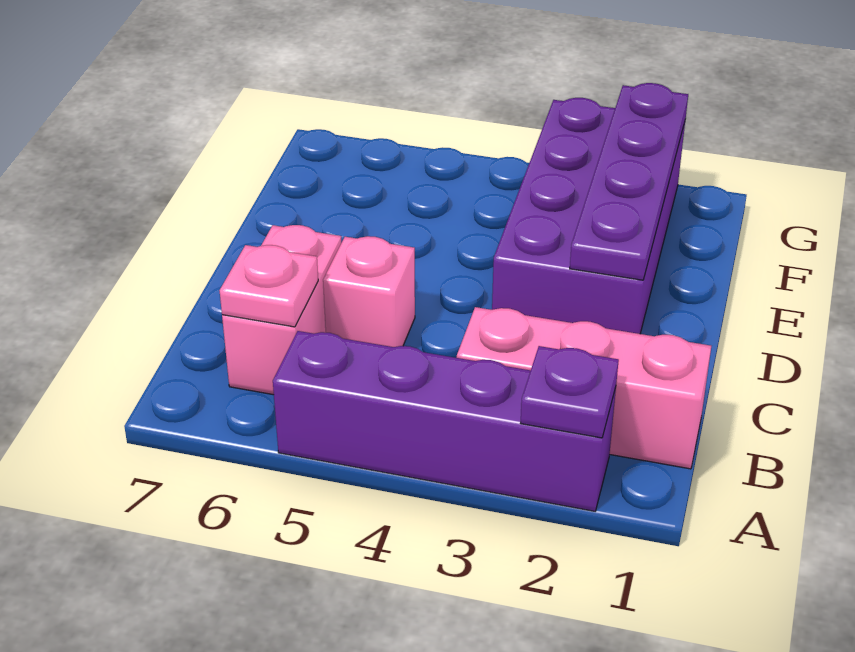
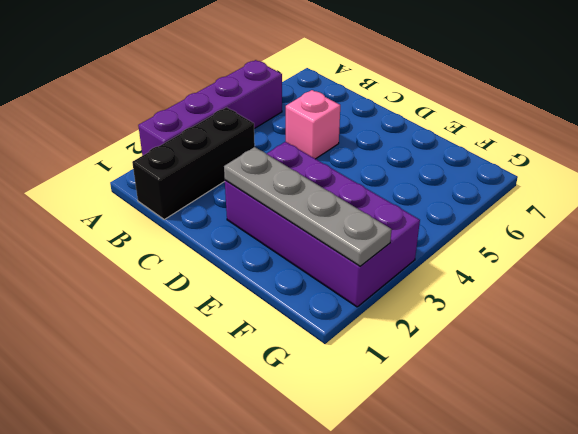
black 1x3 brick [132,107,255,219] -> pink 1x3 brick [457,307,711,469]
grey 1x4 plate [224,147,392,266] -> purple 1x4 plate [570,83,688,280]
none -> pink 1x2 brick [222,225,341,395]
none -> purple 1x1 plate [521,346,619,438]

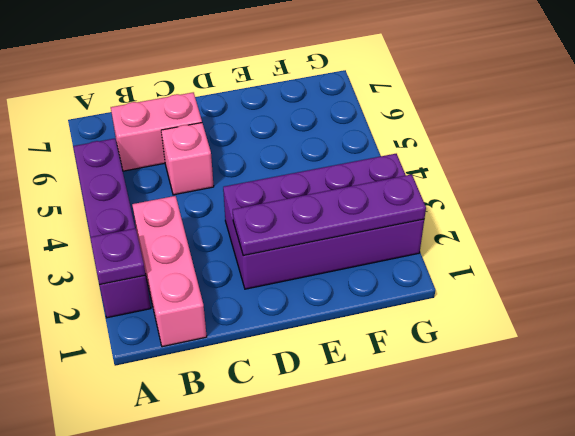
none -> pink 1x1 plate [220,245,318,327]

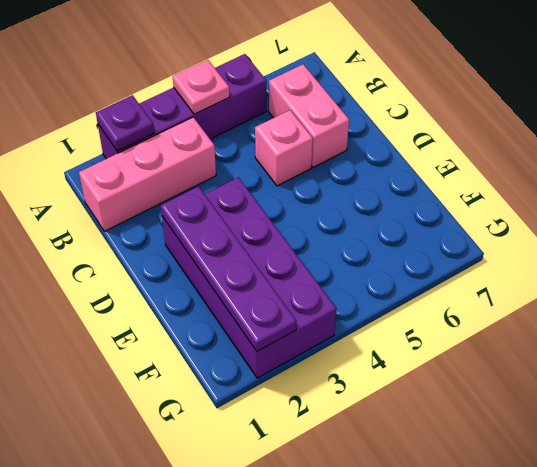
pink 1x1 plate [173,60,230,114] -> pink 1x1 plate moved to [220,245,318,327]

